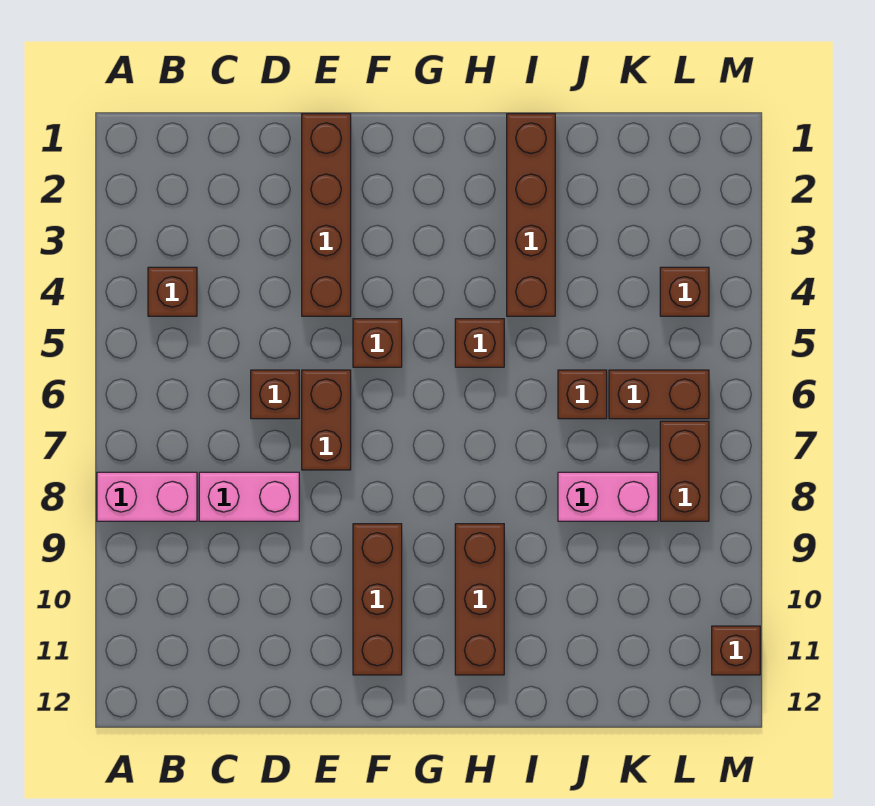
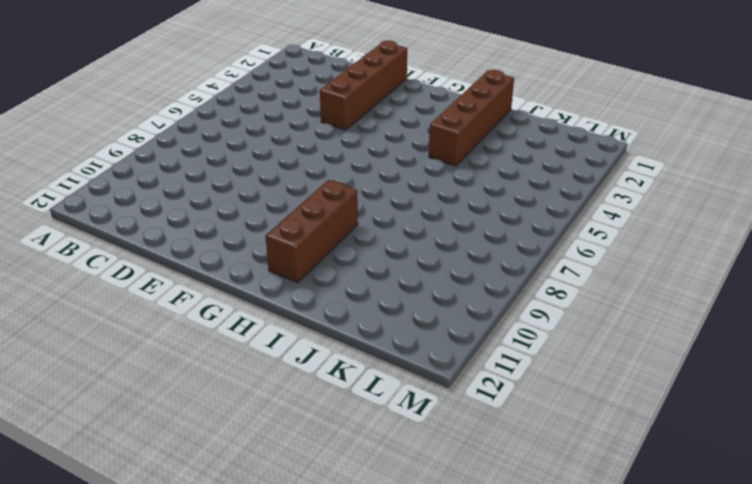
none -> pink 1x2 brick [97,472,197,521]
none -> brown 1x1 brick [148,267,197,316]
none -> pink 1x2 brick [199,472,299,521]

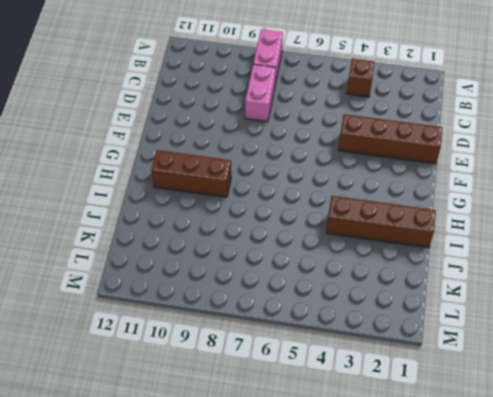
none -> brown 1x1 brick [251,370,299,419]
none -> brown 1x2 brick [302,370,351,470]
none -> brown 1x1 brick [353,319,402,367]

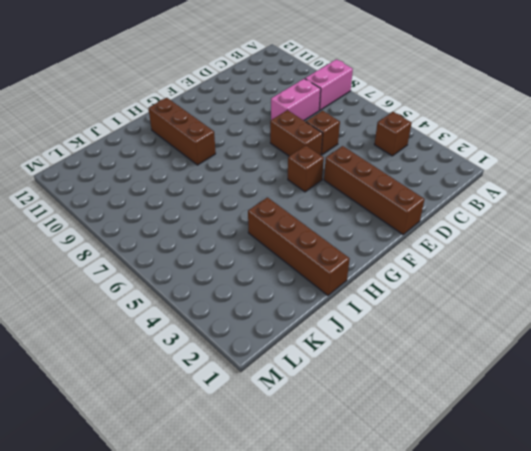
none -> brown 1x3 brick [353,524,402,675]
none -> brown 1x1 brick [455,319,504,367]
none -> brown 1x1 brick [558,370,607,419]

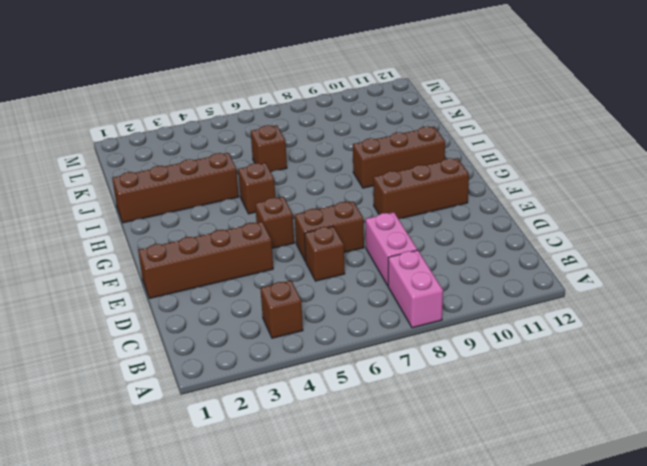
none -> pink 1x2 brick [558,472,658,521]
none -> brown 1x2 brick [609,370,709,419]
none -> brown 1x1 brick [660,267,709,316]

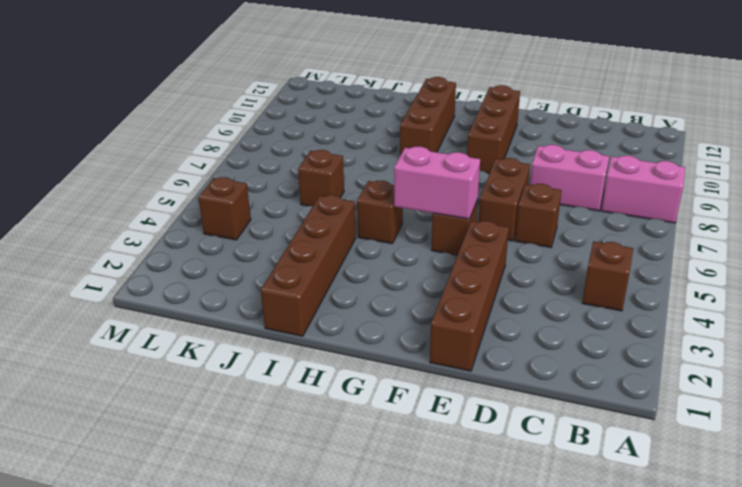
pink 1x2 brick [394,147,480,219] -> pink 1x2 brick moved to [558,472,658,521]
none -> brown 1x2 brick [609,370,709,419]
none -> brown 1x2 brick [660,421,709,521]
none -> brown 1x1 brick [712,626,760,675]

